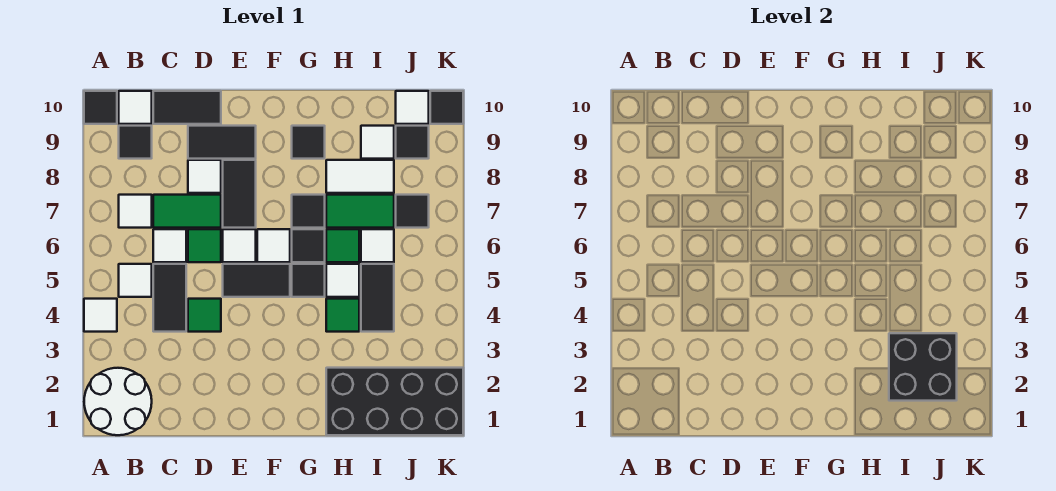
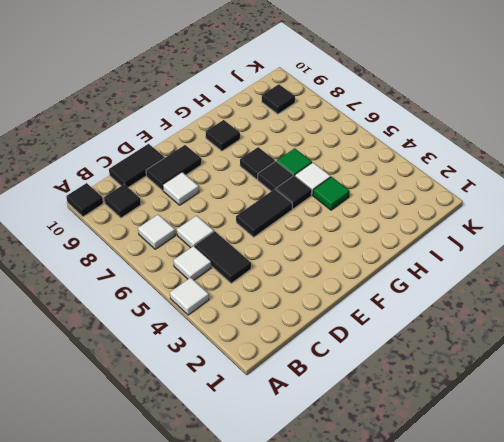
none -> white 2x2 round brick [84,368,152,435]
none -> white 1x1 tile [119,91,152,124]
none -> green 1x2 tile [153,195,221,228]
none -> green 1x1 tile [188,299,221,332]

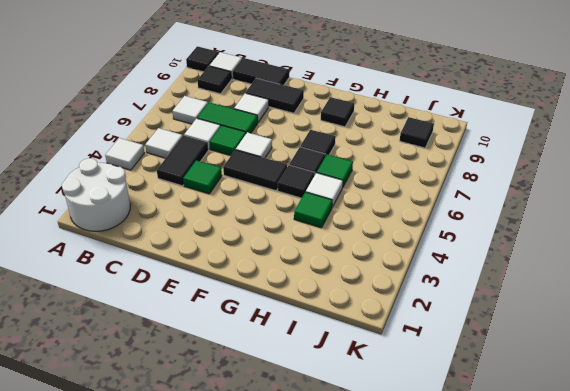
none -> black 1x2 tile [223,160,256,228]
none -> white 1x1 tile [257,229,290,262]
none -> black 2x4 brick [326,368,463,435]
none -> green 1x2 tile [326,195,394,228]

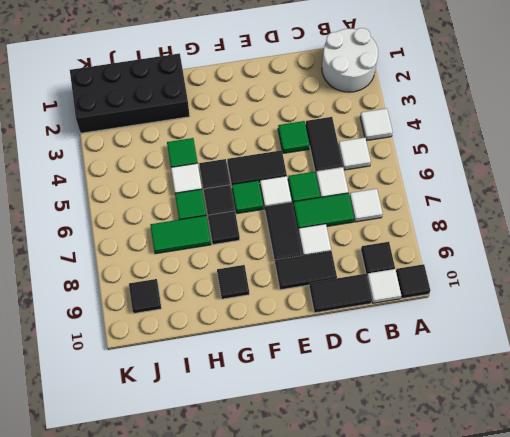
green 1x1 tile [232,180,263,213] -> white 1x1 tile [257,229,290,262]
none -> white 1x2 tile [326,160,394,193]
none -> black 1x2 tile [361,264,394,332]
none -> white 1x1 tile [361,229,394,262]
none -> white 1x1 tile [361,126,394,159]

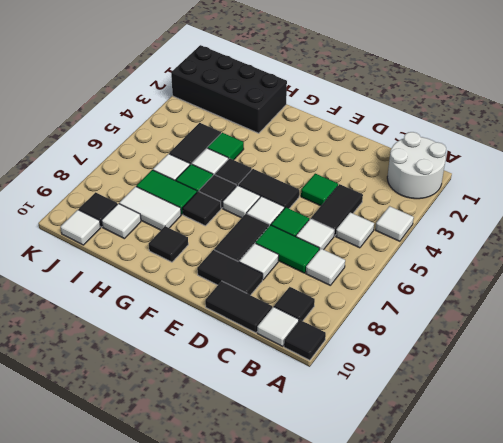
none -> black 1x1 tile [396,195,429,228]
none -> black 1x1 tile [430,91,463,124]
none -> black 2x2 brick [889,333,957,401]

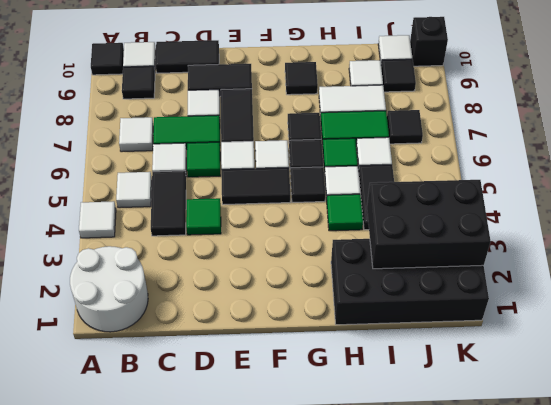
black 2x3 brick [367,180,491,269] -> black 2x2 brick [889,333,957,401]
black 1x1 brick [410,17,448,66] -> black 1x1 tile [430,91,463,124]

